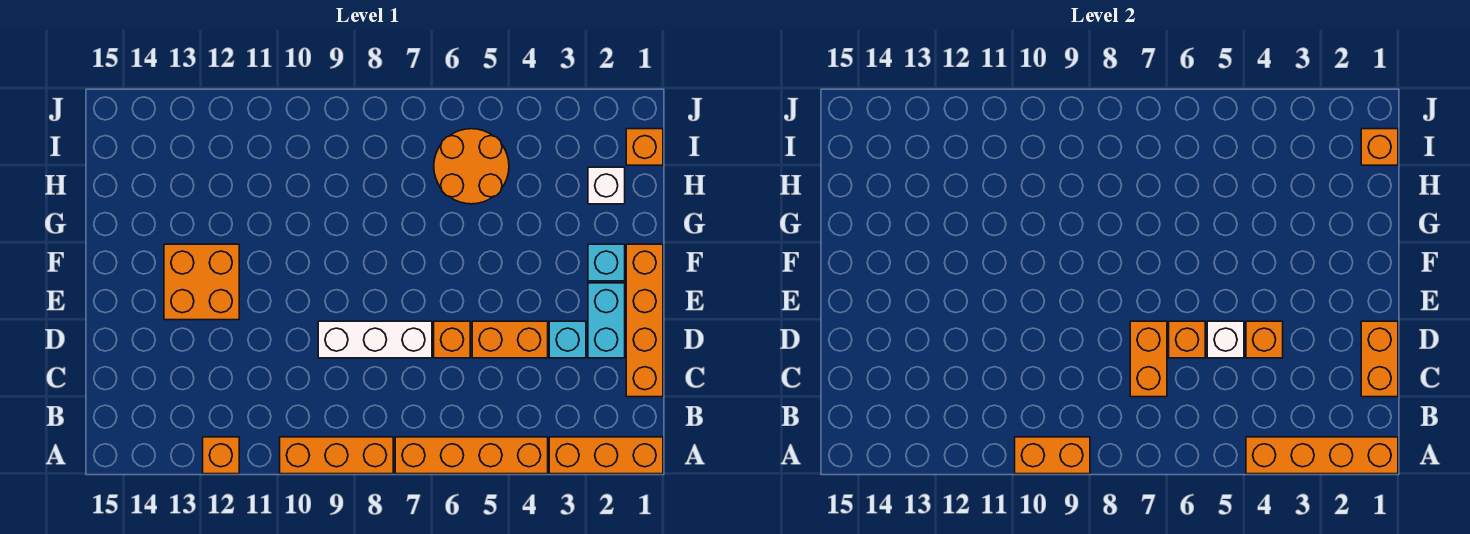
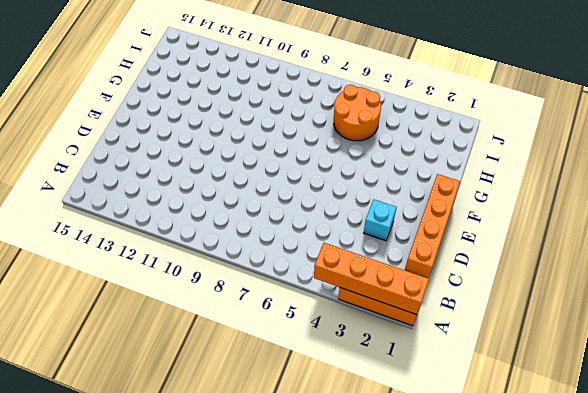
none -> orange 1x4 brick [395,437,548,474]
none -> orange 1x3 brick [280,437,393,474]
none -> orange 1x1 brick [203,437,239,474]

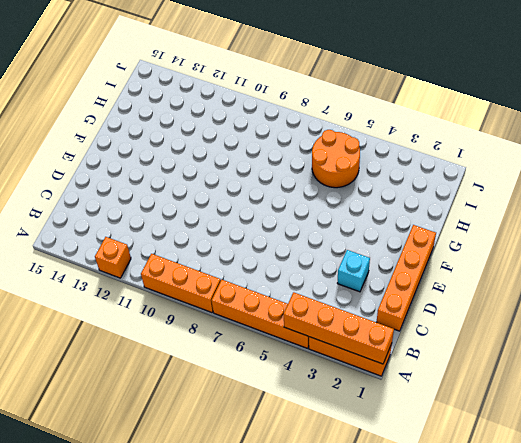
none -> cyan 1x2 brick [588,283,625,358]
none -> orange 1x2 brick [472,321,548,358]
none -> orange 1x1 brick [434,321,470,358]

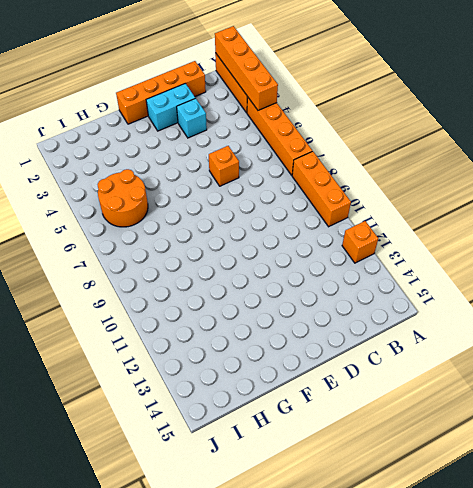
none -> orange 1x2 brick [472,321,548,358]
none -> white 1x3 brick [318,321,432,358]
none -> orange 2x2 brick [164,244,239,320]

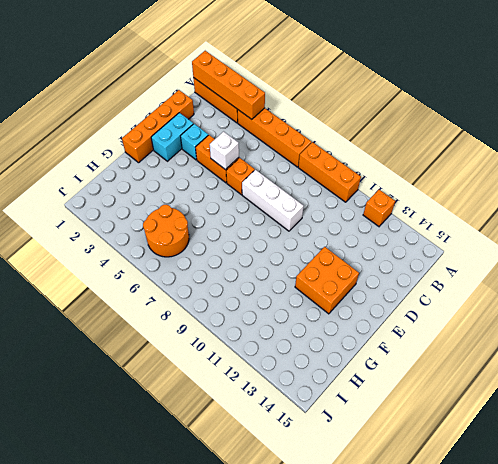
none -> cyan 1x1 brick [588,244,625,281]
none -> white 1x1 brick [588,167,625,204]
none -> orange 1x1 brick [626,129,663,165]

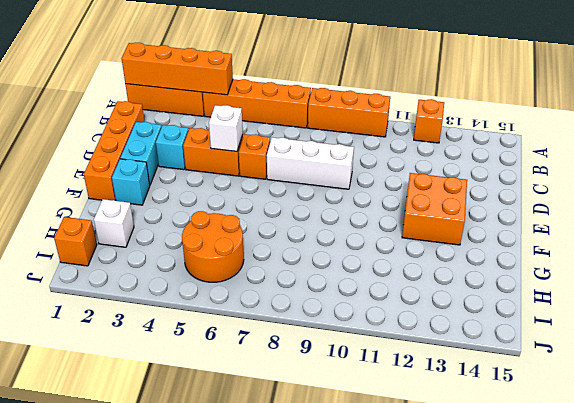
none -> orange 1x2 brick [1015,437,1090,474]
none -> orange 1x2 brick [1361,321,1398,397]
none -> orange 1x2 brick [1130,321,1167,397]

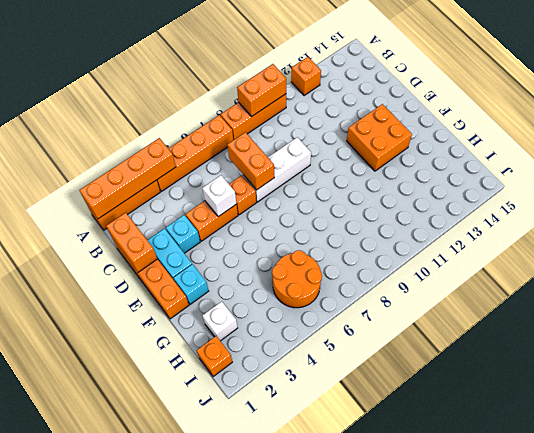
none -> orange 1x1 brick [1246,321,1283,358]
none -> orange 1x1 brick [1169,321,1205,358]
none -> orange 1x1 brick [1361,129,1398,165]

